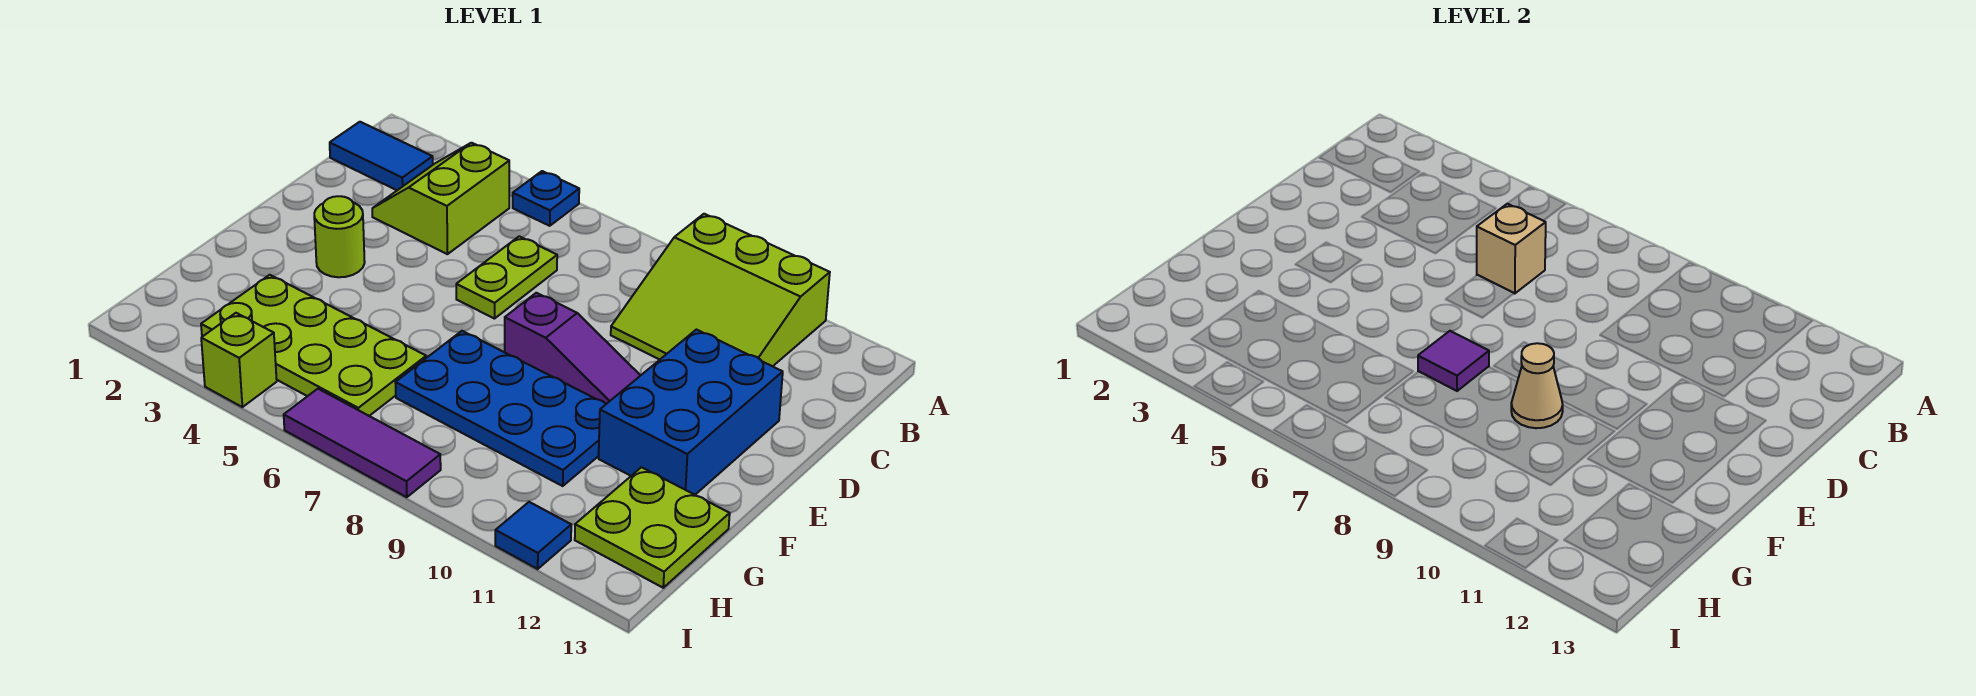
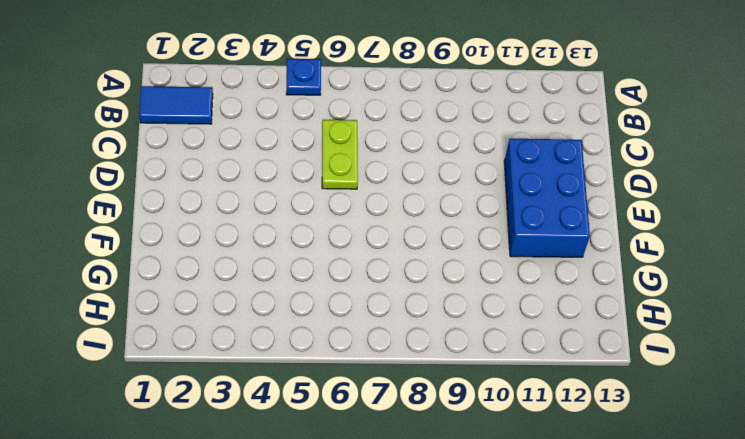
none -> lime 3x3 slope [611,214,830,366]
none -> lime 2x2 slope [372,143,509,254]
none -> lime 1x1 round brick [314,196,365,277]

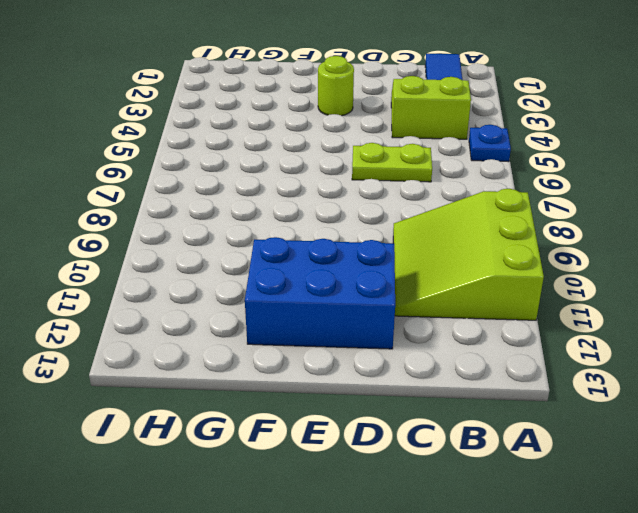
none -> purple 1x3 slope [505,293,641,404]
none -> blue 2x4 plate [395,331,606,486]
none -> lime 2x4 plate [201,275,426,416]

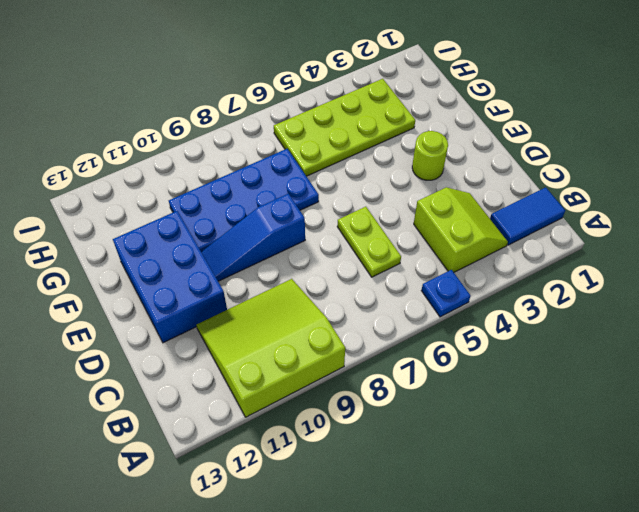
blue 1x3 slope [201,194,305,281] -> purple 1x3 slope [505,293,641,404]
none -> lime 2x2 plate [575,467,730,588]
none -> lime 1x1 brick [201,313,277,407]
none -> purple 1x3 tile [284,389,441,497]

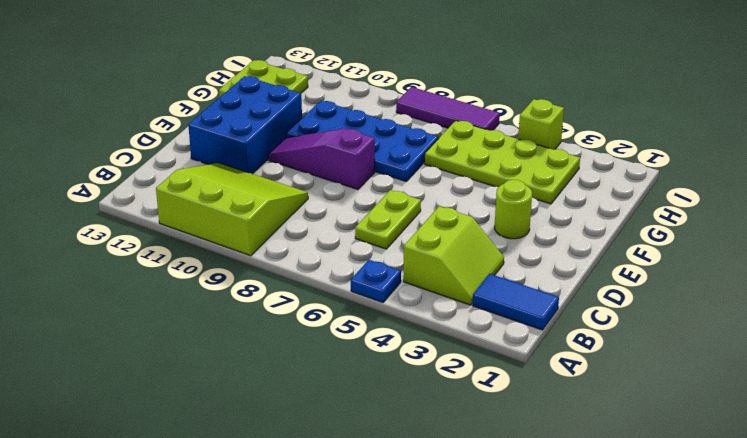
none -> blue 1x1 tile [495,502,571,569]
none -> tan 1x1 brick [1477,204,1546,294]
none -> purple 1x1 tile [1418,331,1489,391]

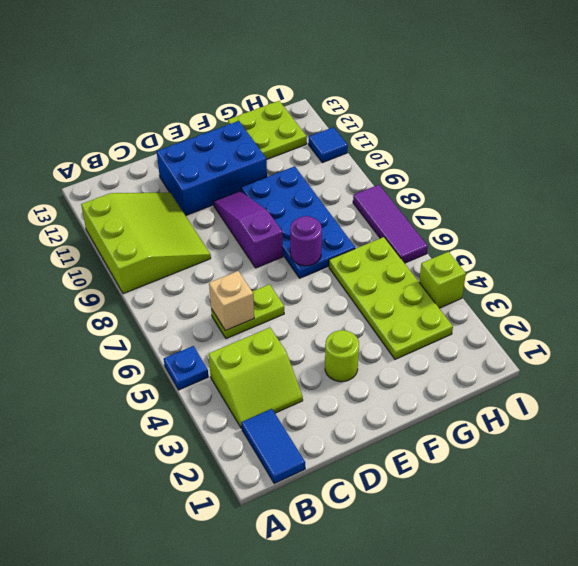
purple 1x1 round brick [290,216,322,266] -> purple 1x1 tile [1418,331,1489,391]
none -> tan 1x1 cone [1511,343,1563,428]

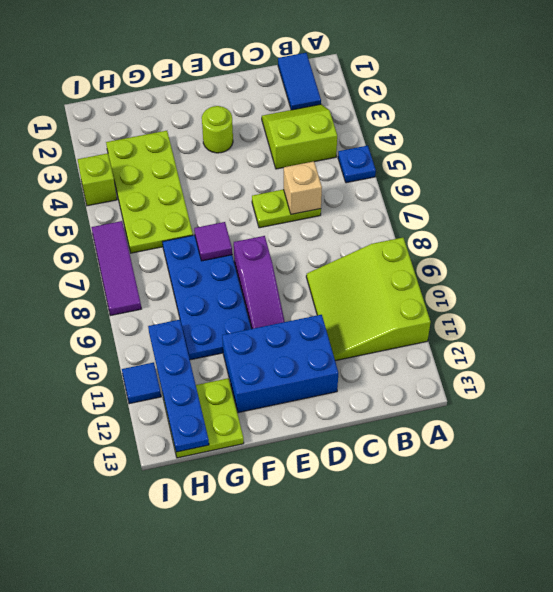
blue 1x4 plate [148,320,209,452] -> none
none -> tan 1x1 cone [1511,343,1563,428]

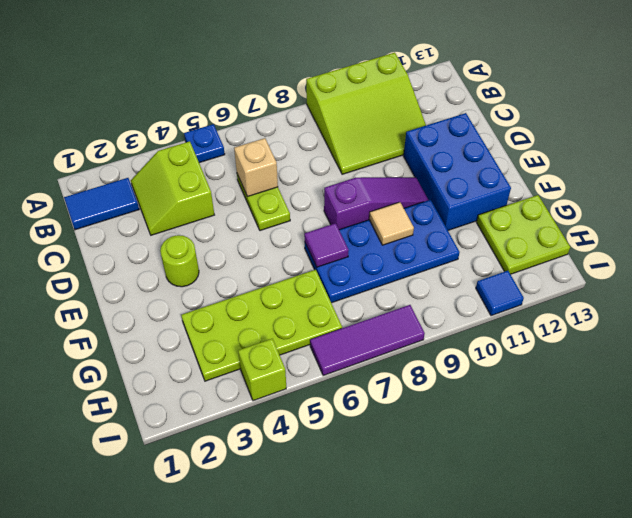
tan 1x1 tile [369,202,414,245] -> tan 1x1 cone [1511,343,1563,428]

